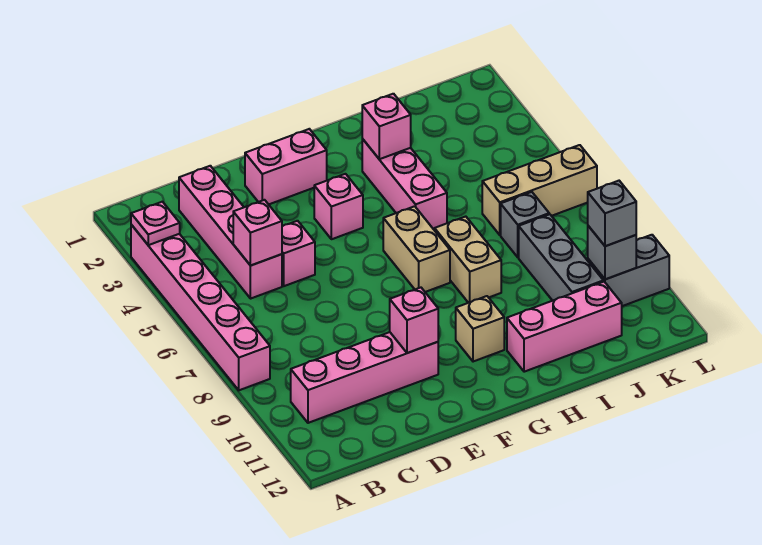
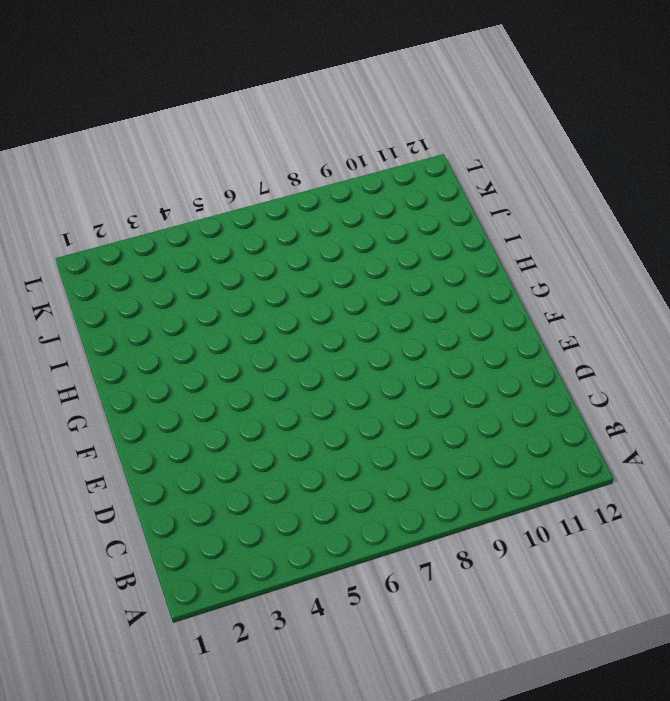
none -> pink 1x6 brick [131,225,270,390]
none -> pink 1x4 brick [291,332,438,423]
none -> pink 1x4 brick [179,166,282,299]

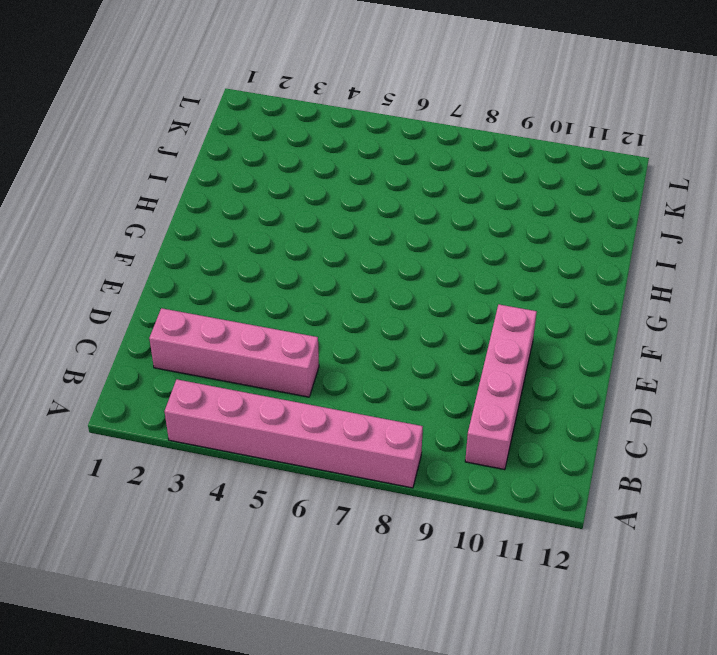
none -> pink 1x1 brick [282,221,315,286]
none -> pink 1x2 brick [245,129,327,204]
none -> pink 1x1 brick [314,174,363,239]

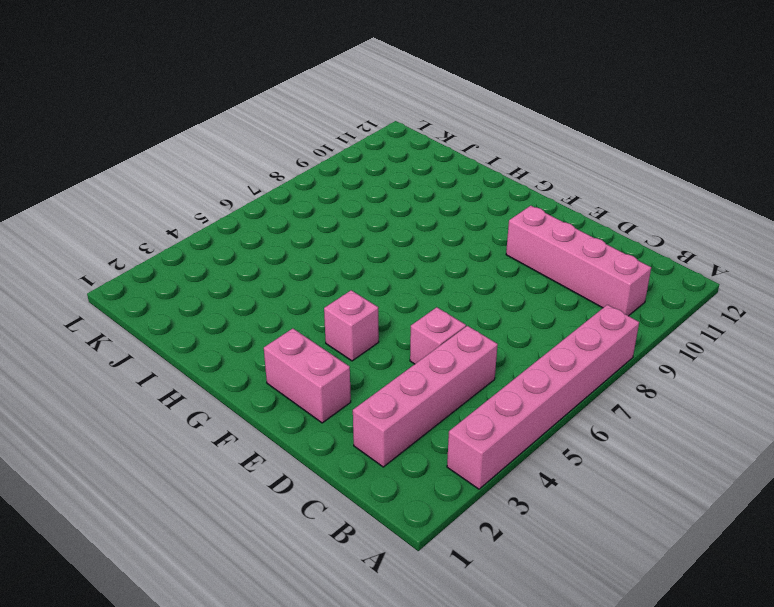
none -> tan 1x2 brick [383,206,450,292]
none -> tan 1x1 brick [456,296,504,362]
none -> pink 1x3 brick [362,139,447,230]

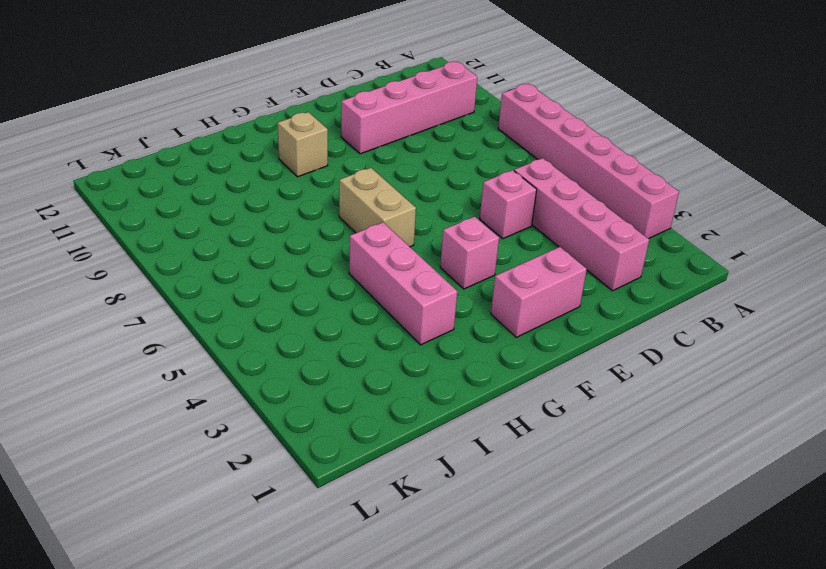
none -> tan 1x2 brick [435,217,501,303]
none -> pink 1x3 brick [507,282,622,372]
none -> tan 1x3 brick [482,145,597,235]

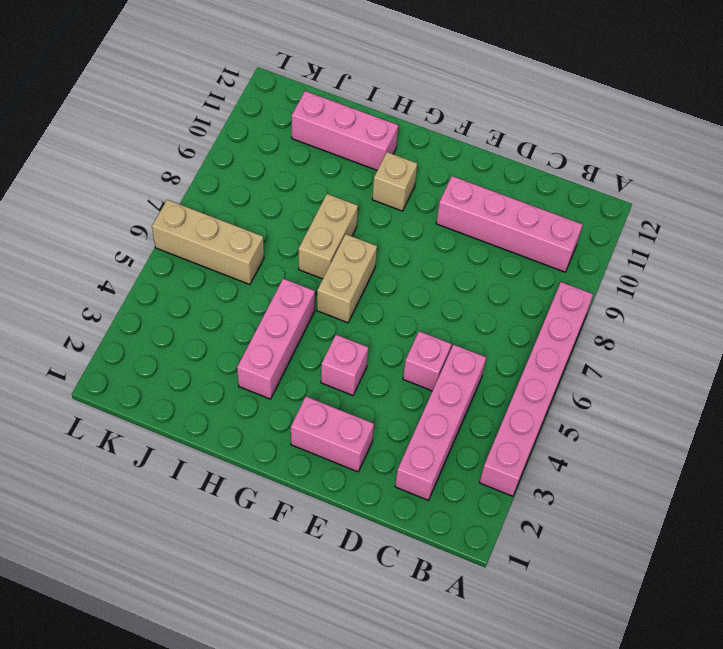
none -> grey 1x1 brick [501,192,549,257]
none -> grey 1x3 brick [519,214,603,301]
none -> grey 1x2 brick [588,235,669,306]

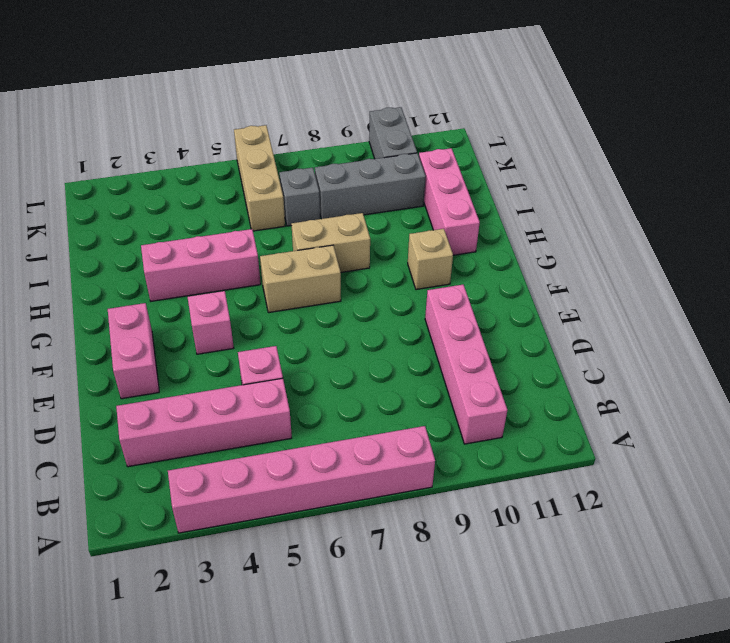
none -> pink 1x1 plate [131,202,180,245]
none -> pink 1x1 brick [233,200,282,266]
none -> pink 1x1 brick [390,288,438,353]

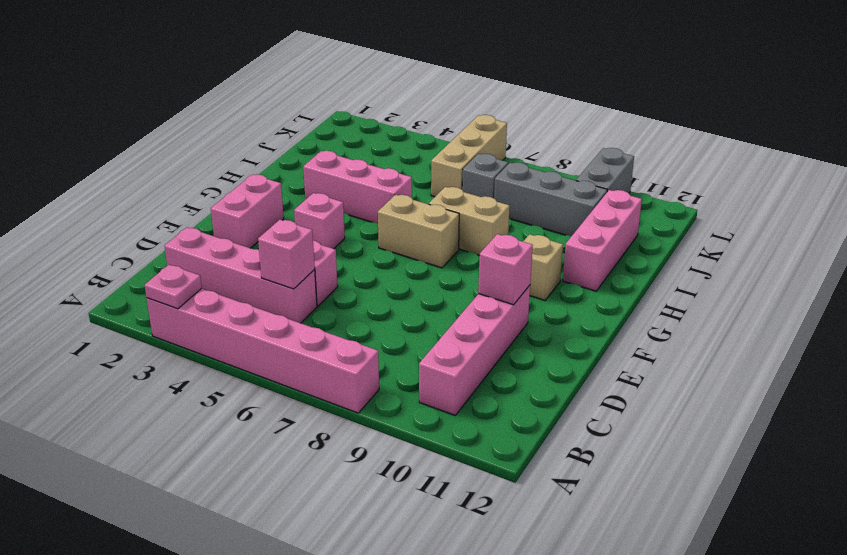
none -> pink 1x1 brick [362,94,411,159]
none -> grey 1x1 brick [588,226,636,279]
none -> grey 1x1 brick [588,181,636,246]

